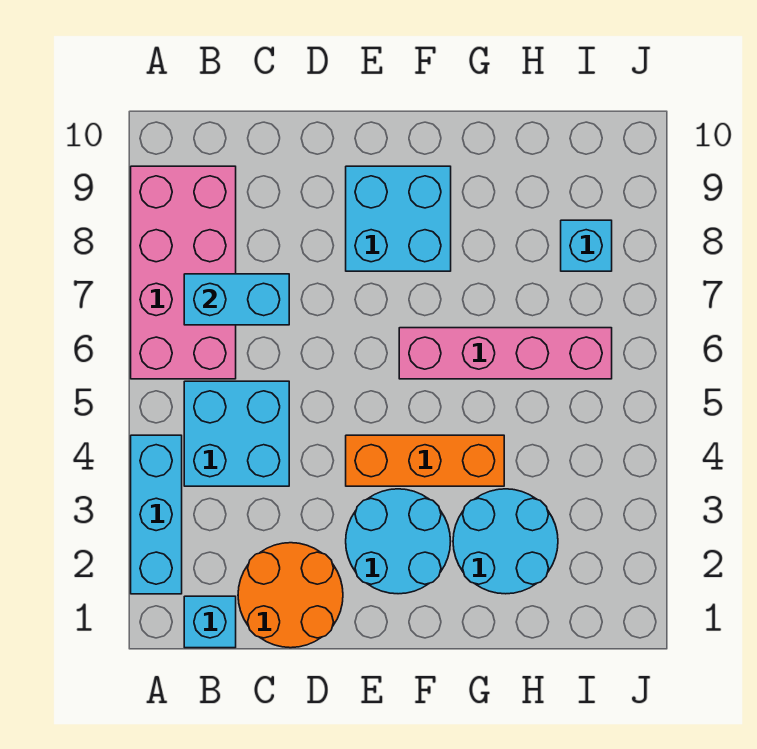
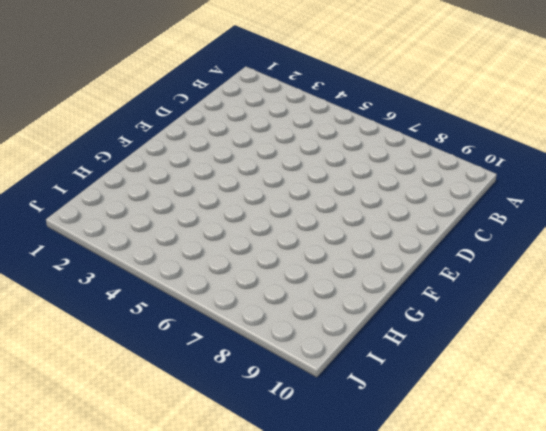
none -> cyan 1x3 brick [131,435,182,594]
none -> pink 2x4 brick [131,166,236,379]
none -> cyan 1x1 brick [184,596,236,648]

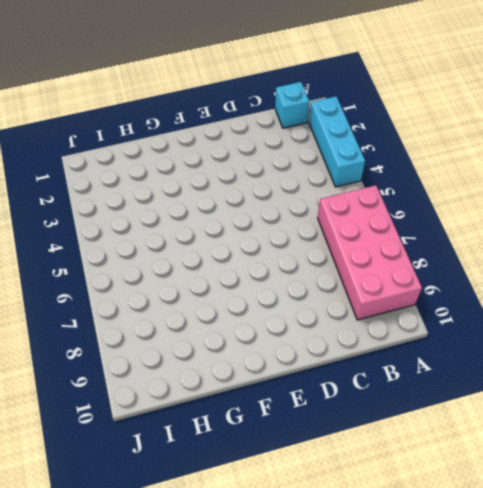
none -> cyan 2x2 brick [184,381,289,486]
none -> orange 2x2 round brick [238,543,343,648]
none -> cyan 2x2 round brick [346,489,451,594]

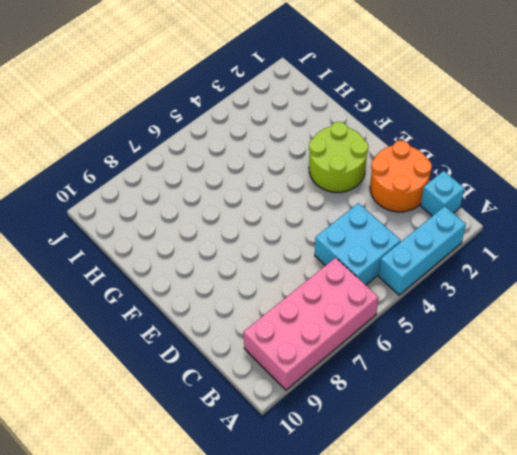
lime 2x2 round brick [309,122,368,192] -> cyan 2x2 round brick [346,489,451,594]
none -> orange 1x3 brick [346,435,504,486]
none -> cyan 2x2 brick [346,166,451,271]
none -> pink 1x4 brick [399,328,612,379]

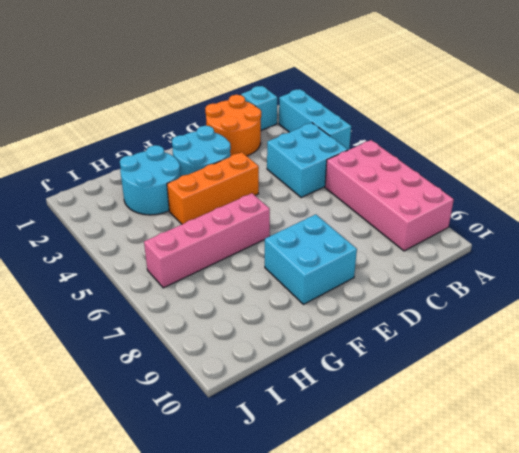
none -> cyan 1x1 brick [561,220,612,271]
none -> cyan 1x2 brick [184,274,289,325]

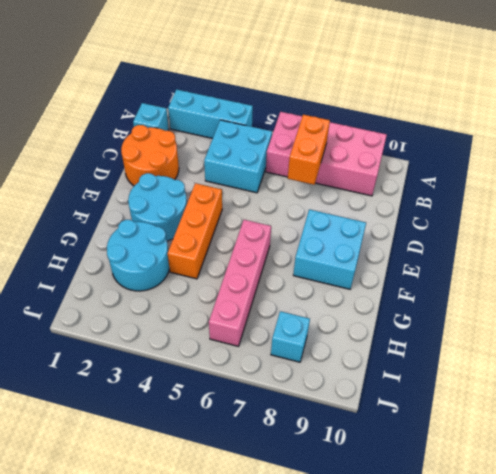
orange 1x2 brick [288,115,330,185] -> cyan 1x2 brick [184,274,289,325]

